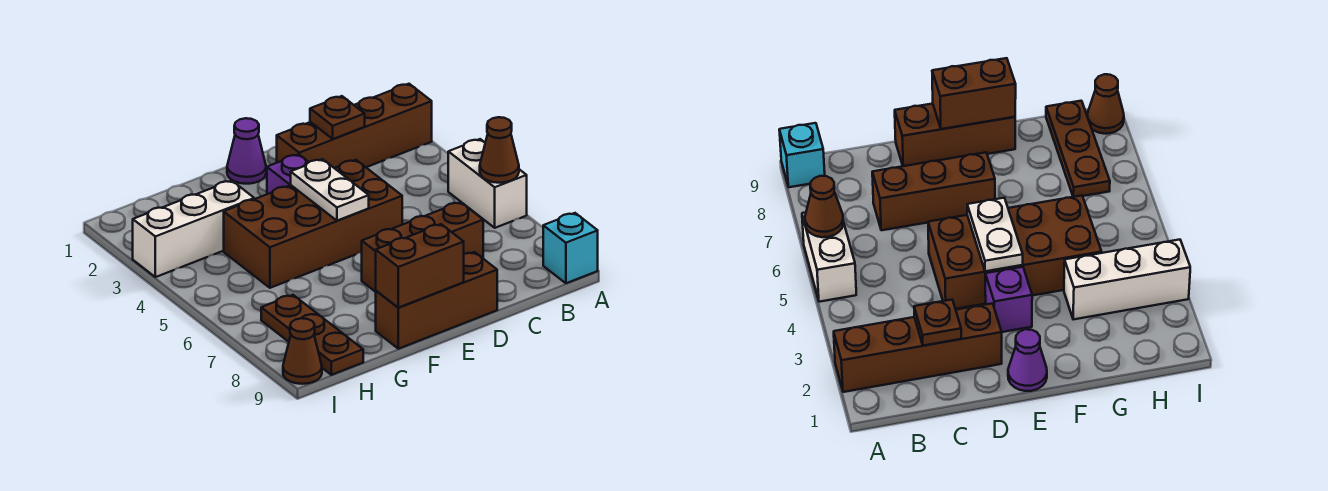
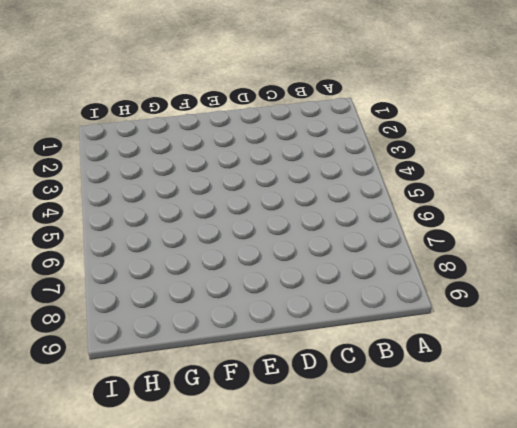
none -> brown 1x4 brick [277,84,432,168]
none -> white 1x2 brick [448,139,527,228]
none -> cyan 1x1 brick [543,213,598,283]

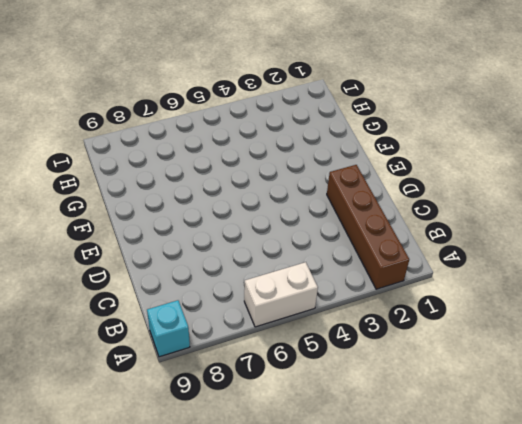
none -> brown 1x3 brick [362,202,483,292]
none -> brown 2x4 brick [224,160,402,288]
none -> brown 1x3 brick [376,252,497,349]

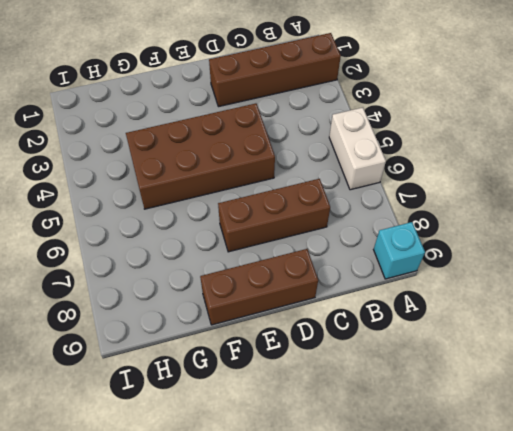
none -> purple 1x1 cone [227,118,266,184]
none -> purple 1x1 brick [267,154,309,194]
none -> white 1x3 brick [133,181,254,277]

